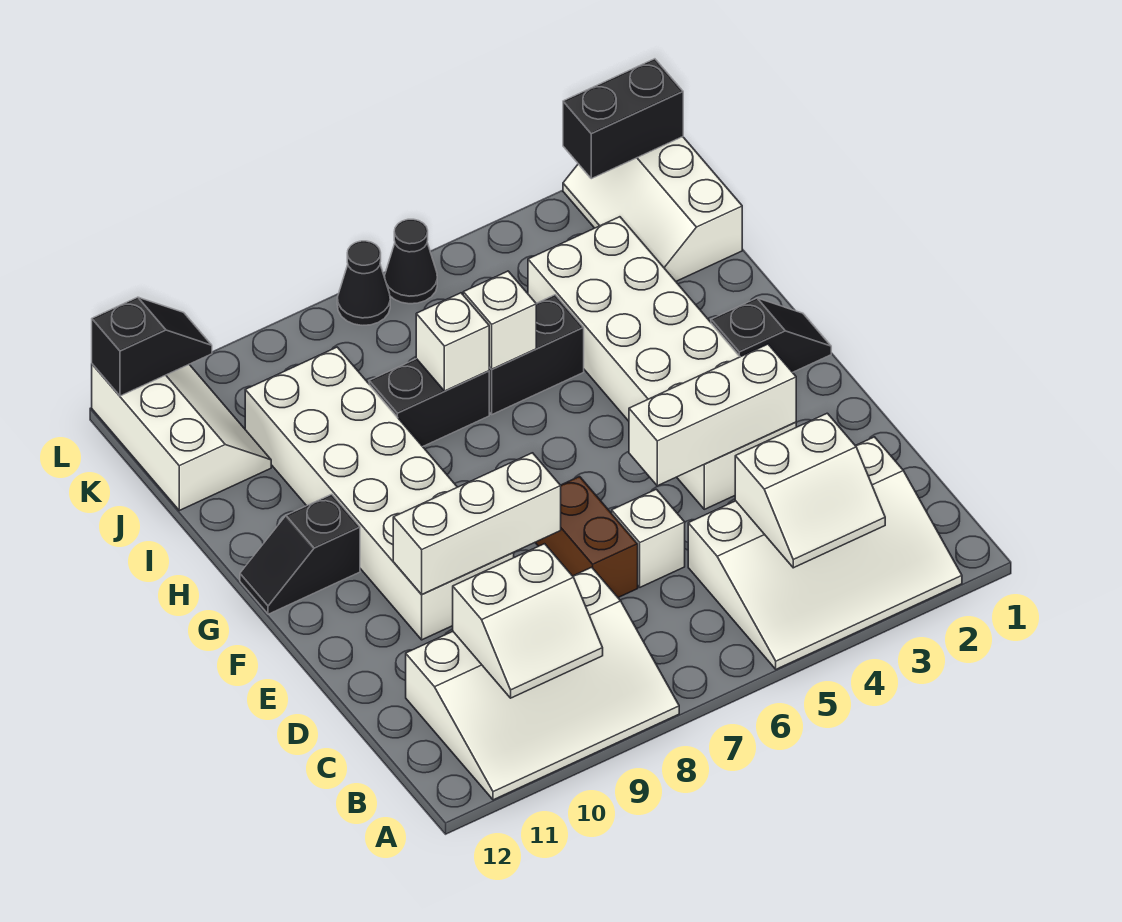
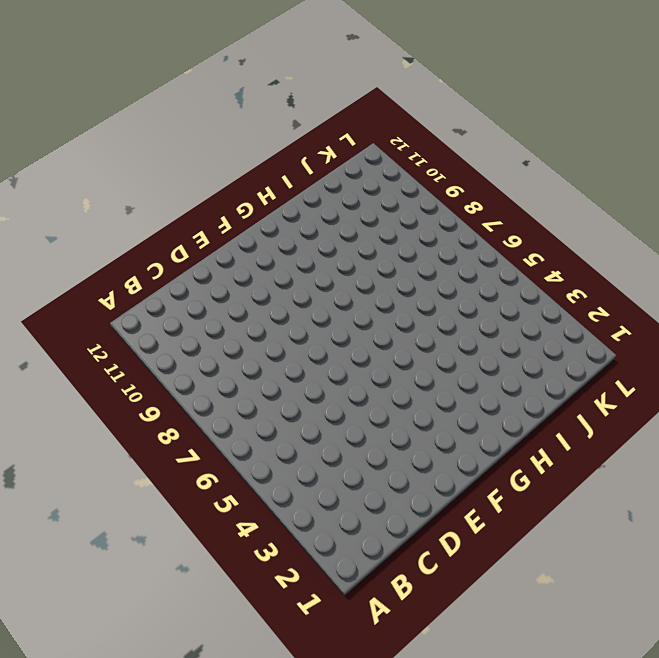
none -> white 3x4 slope [688,437,962,669]
none -> white 3x4 slope [406,567,679,800]
none -> white 1x1 brick [612,489,685,587]

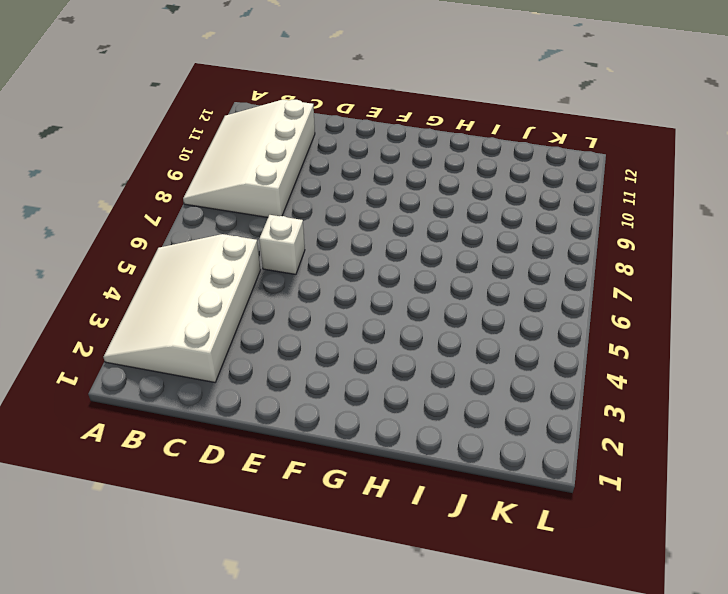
none -> brown 1x2 brick [535,477,638,598]
none -> white 2x6 brick [528,217,796,509]
none -> white 2x6 brick [245,347,514,640]

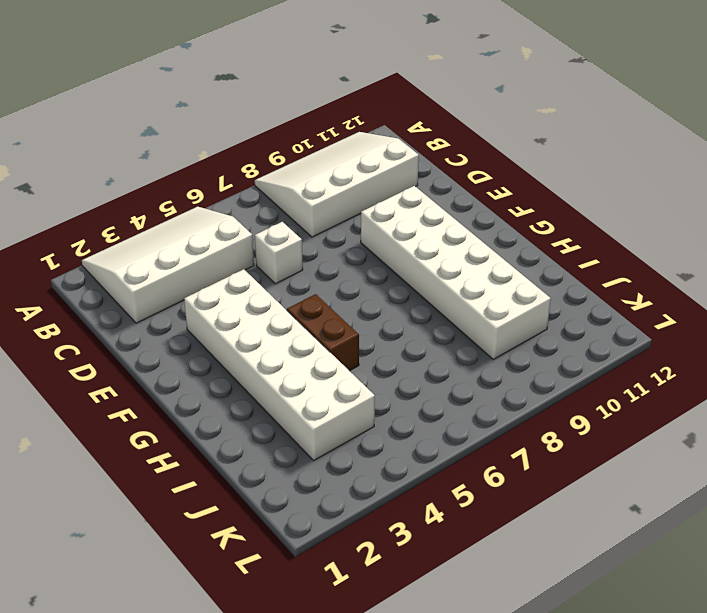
brown 1x2 brick [287,294,359,371] -> brown 1x2 brick moved to [535,477,638,598]
none -> black 1x2 slope [711,298,831,372]
none -> black 1x2 slope [240,494,360,614]
none -> black 1x2 brick [489,295,584,414]

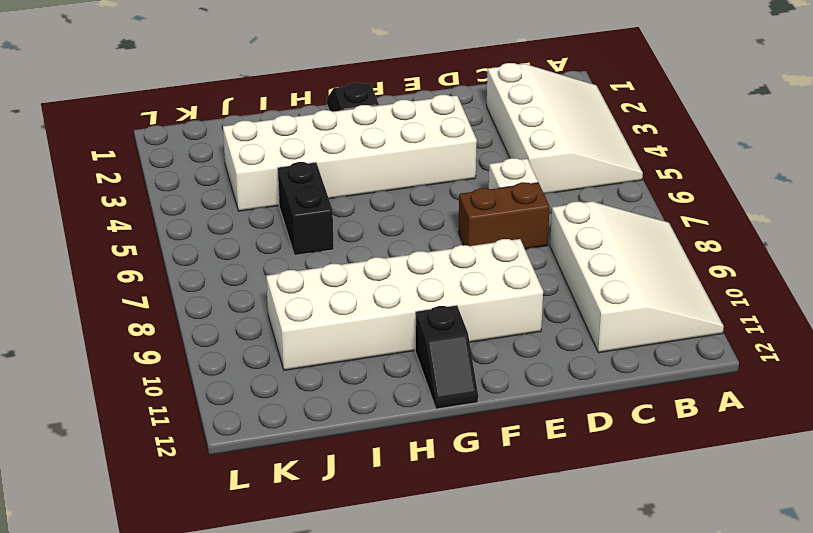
none -> black 1x2 brick [369,359,489,446]
none -> white 2x3 slope [563,137,742,281]
none -> white 2x3 slope [92,364,271,510]

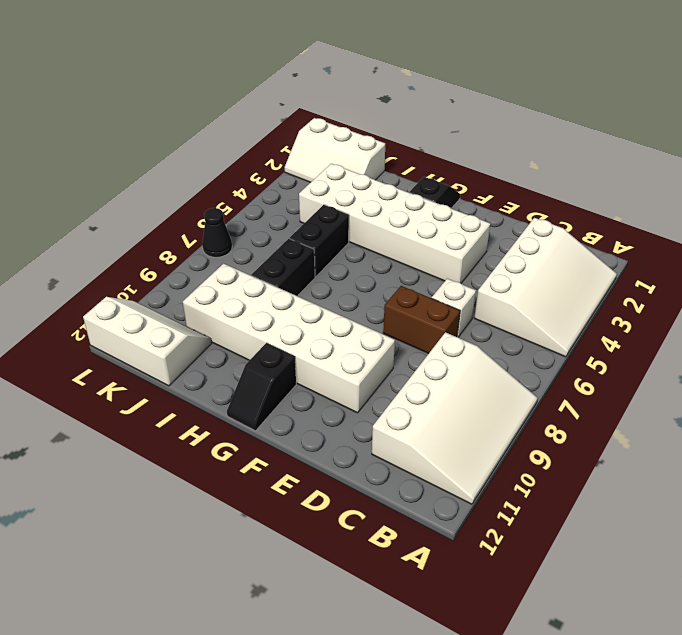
none -> black 1x1 cone [385,219,437,304]
none -> white 2x2 slope [735,413,885,568]
none -> white 2x2 slope [453,544,603,698]

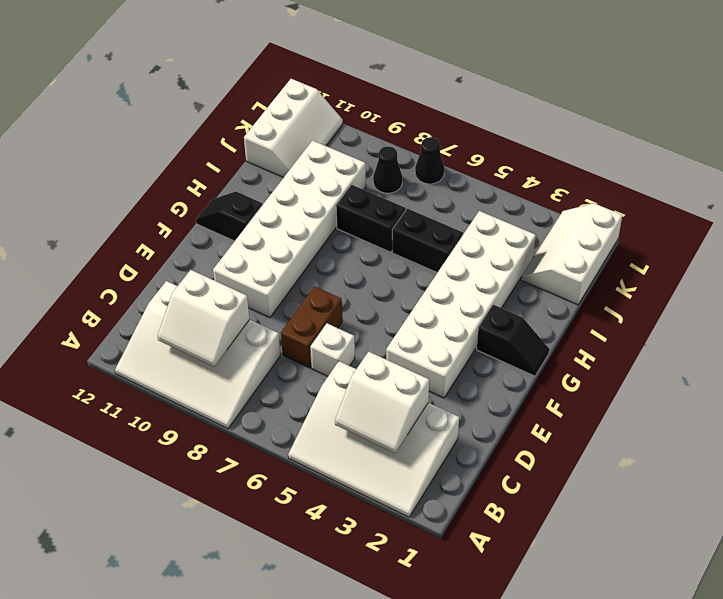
black 1x1 cone [373,146,402,193] -> black 1x1 cone moved to [385,219,437,304]
none -> white 1x3 brick [629,344,796,486]
none -> white 1x3 brick [393,453,561,594]
none -> white 1x1 brick [463,271,536,369]

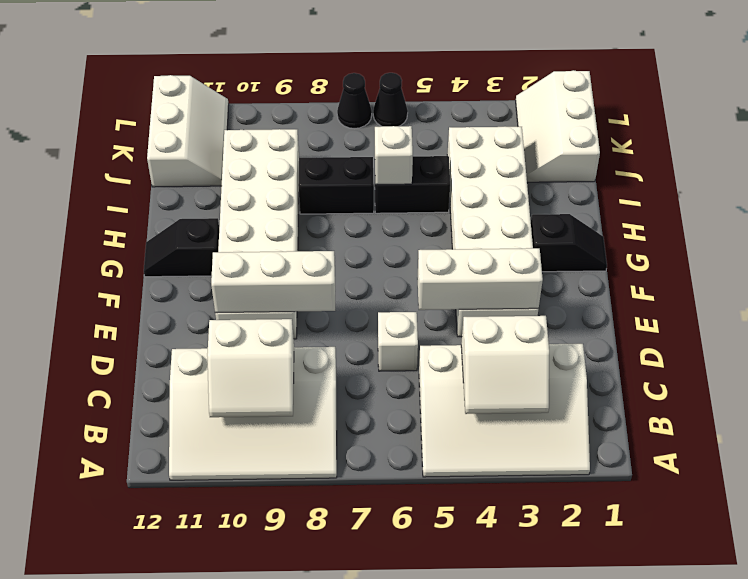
none -> brown 1x2 brick [535,477,638,598]
none -> white 1x1 brick [416,293,489,391]
none -> black 1x2 brick [563,59,683,179]

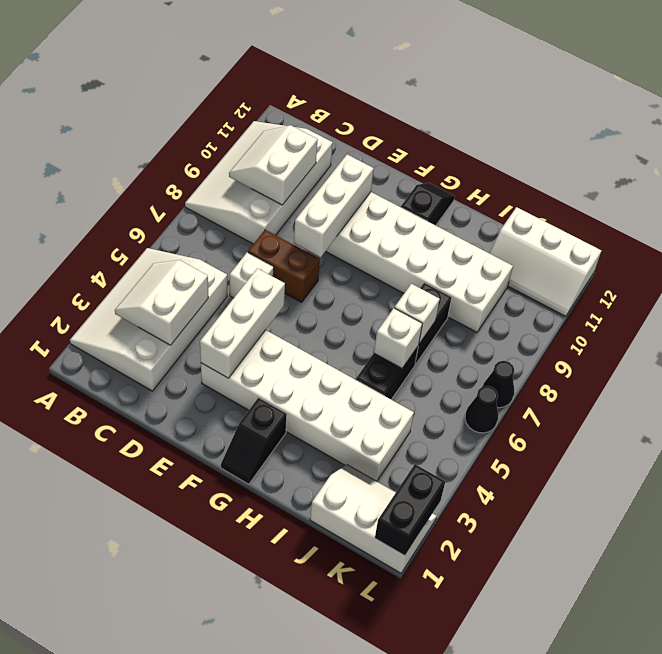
none -> black 1x2 slope [92,297,212,396]

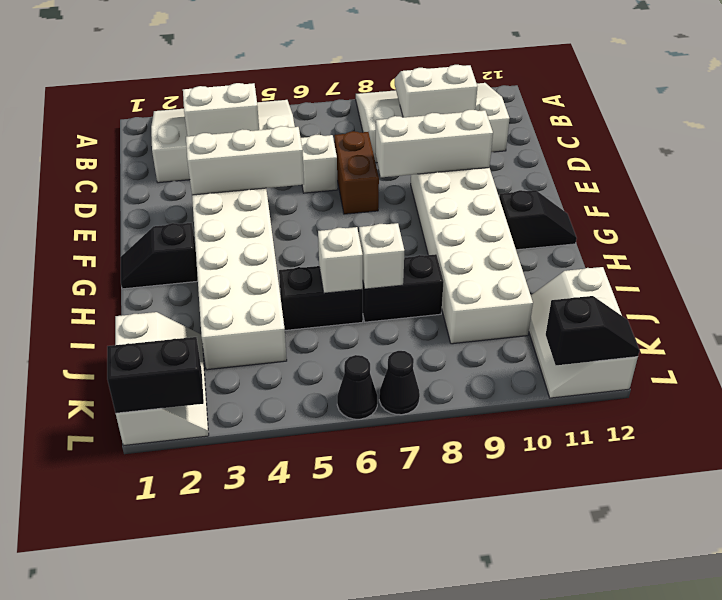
black 1x2 slope [546,296,639,365] -> black 1x2 slope turned to [92,297,212,396]

